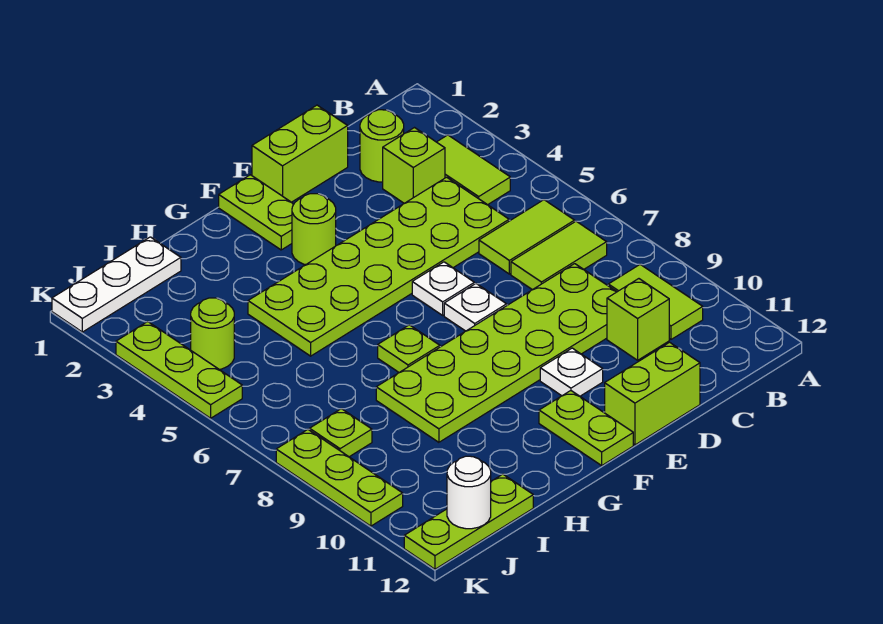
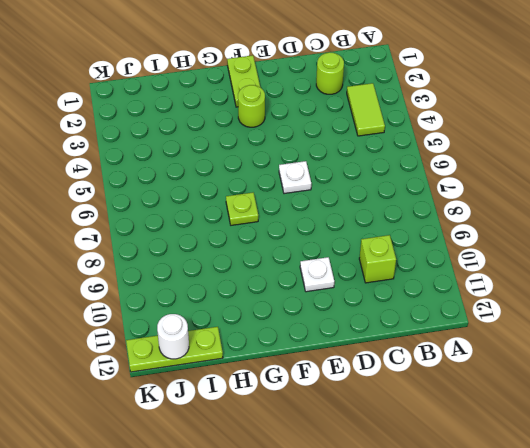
none -> lime 1x2 tile [479,200,575,274]
none -> lime 1x2 tile [511,221,607,290]
none -> lime 1x2 tile [608,264,703,339]

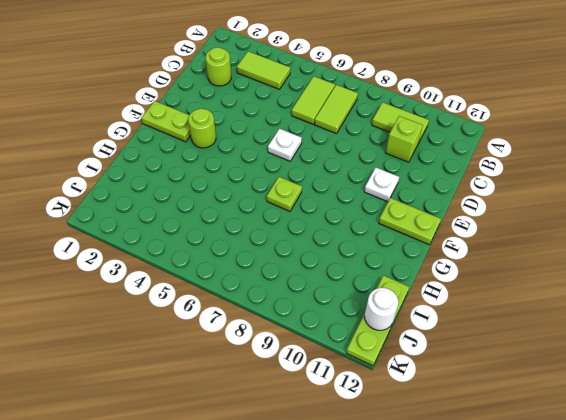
none -> lime 1x1 brick [383,128,445,203]
none -> lime 2x6 plate [248,177,509,356]
none -> lime 2x6 plate [376,264,616,442]

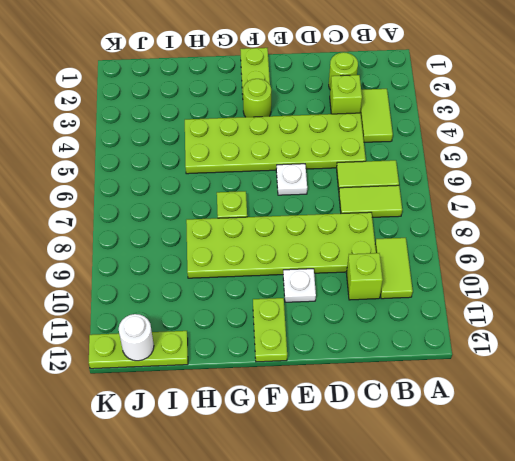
none -> lime 1x2 brick [252,105,348,202]
none -> lime 1x2 brick [605,342,700,445]
none -> white 1x1 plate [444,284,507,331]

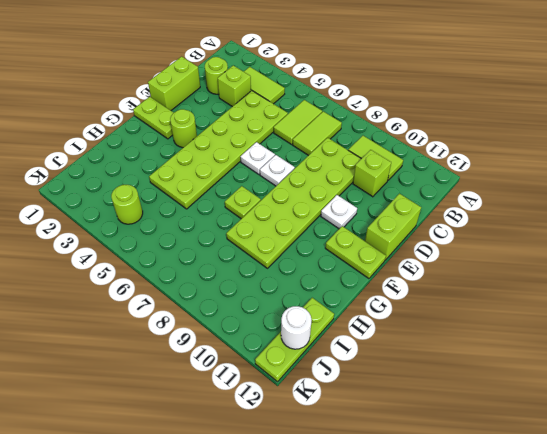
none -> white 1x3 plate [52,237,181,332]
none -> lime 1x1 plate [310,409,372,457]
none -> lime 1x3 plate [116,322,242,418]

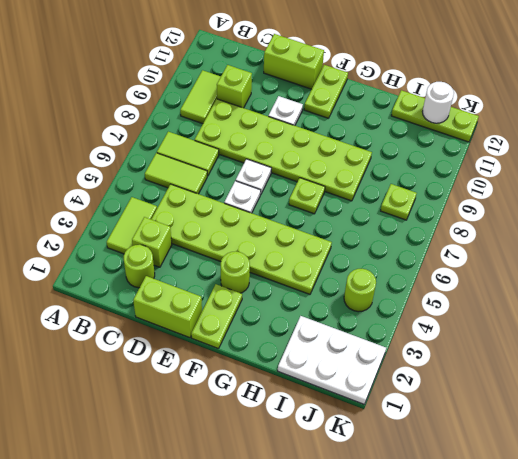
white 2x3 plate [278,316,386,404] -> white 1x3 plate [52,237,181,332]
none -> lime 1x3 plate [116,322,242,418]
none -> lime 1x3 plate [276,429,403,526]

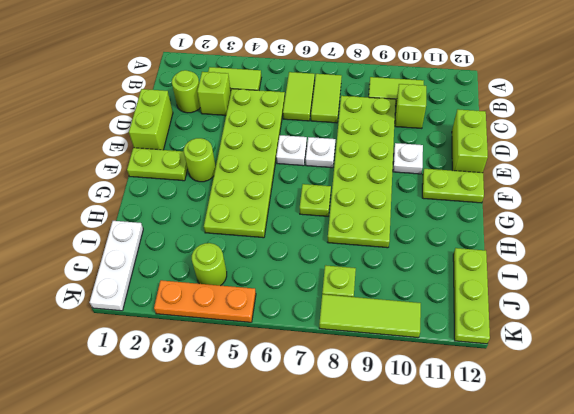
orange 1x3 plate [154,280,256,322] -> lime 1x3 plate [116,322,242,418]
lime 1x3 tile [319,294,421,338] -> lime 1x3 plate [276,429,403,526]
none -> white 1x1 round brick [447,456,491,529]

